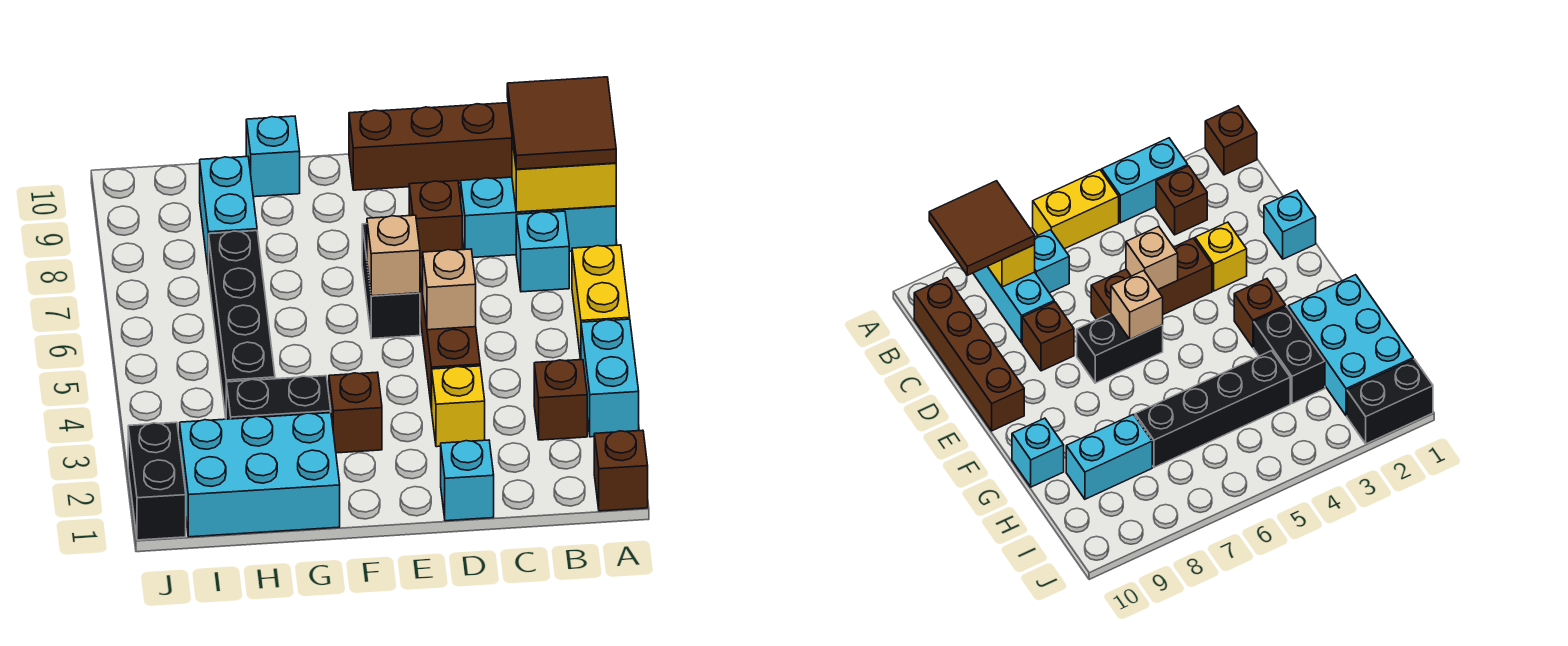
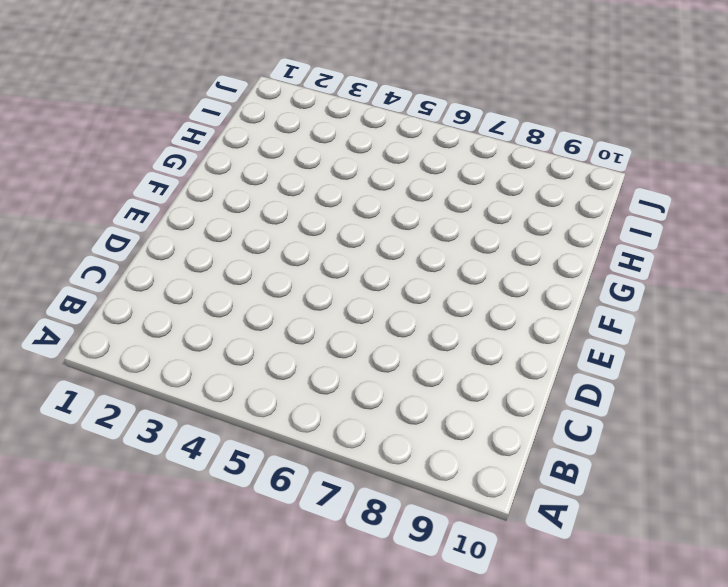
none -> brown 1x1 brick [594,430,648,511]
none -> cyan 1x2 brick [581,319,639,437]
none -> yellow 1x2 brick [572,245,630,360]

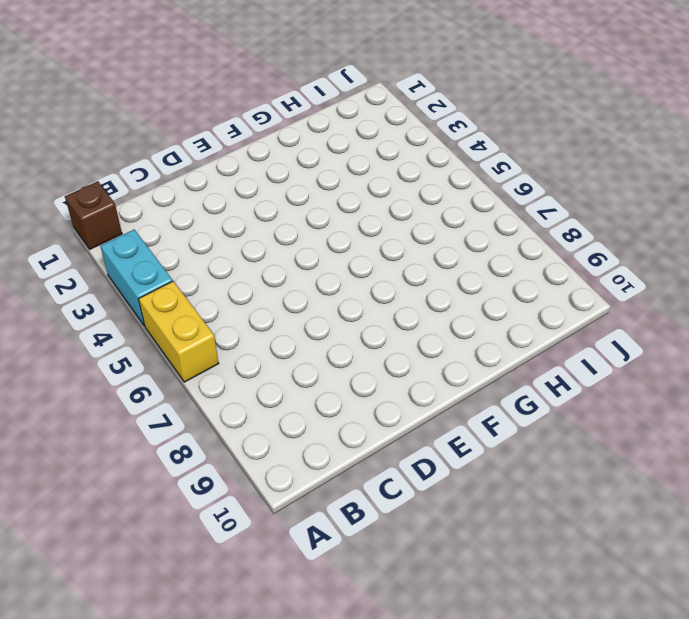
none -> cyan 1x3 brick [461,177,616,257]
none -> brown 1x1 brick [534,360,587,440]
none -> cyan 1x1 brick [516,211,569,292]

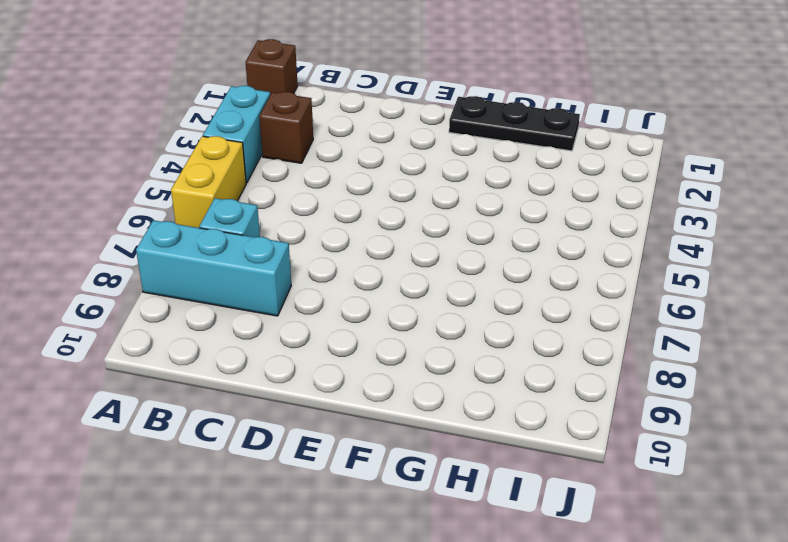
black 1x3 plate [449,96,580,151] -> cyan 2x3 brick [180,413,340,537]
none -> brown 1x4 brick [349,103,512,190]
none -> cyan 1x1 brick [441,440,494,521]
none -> yellow 1x1 brick [432,366,485,447]

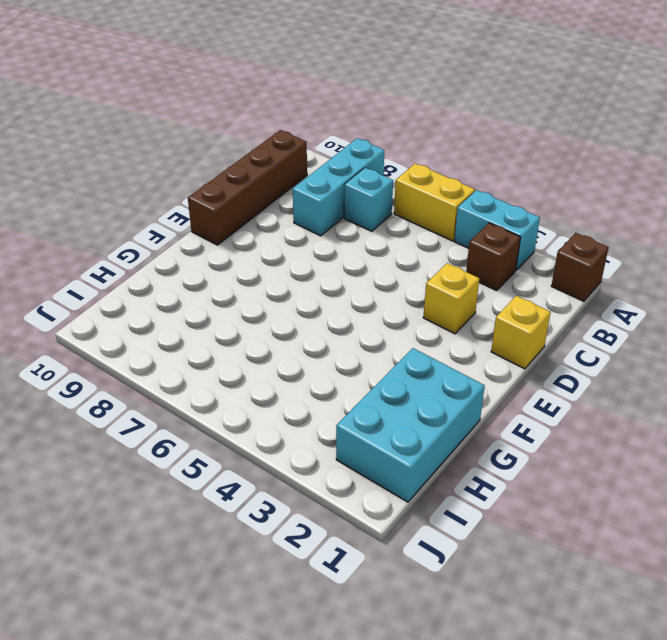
yellow 1x1 brick [491,296,551,369] -> cyan 1x1 brick [441,440,494,521]
none -> brown 1x3 brick [420,258,480,409]
none -> brown 1x1 brick [409,181,462,258]
none -> black 1x2 brick [362,224,420,339]

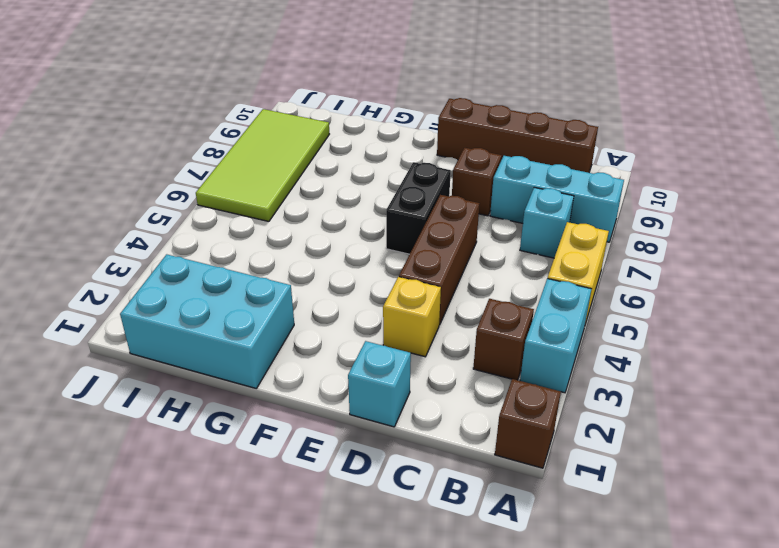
lime 2x4 tile [196,109,329,221] -> none
none -> brown 1x1 brick [329,372,382,453]
none -> black 1x2 brick [226,376,331,419]
none -> cyan 1x1 brick [246,116,300,197]

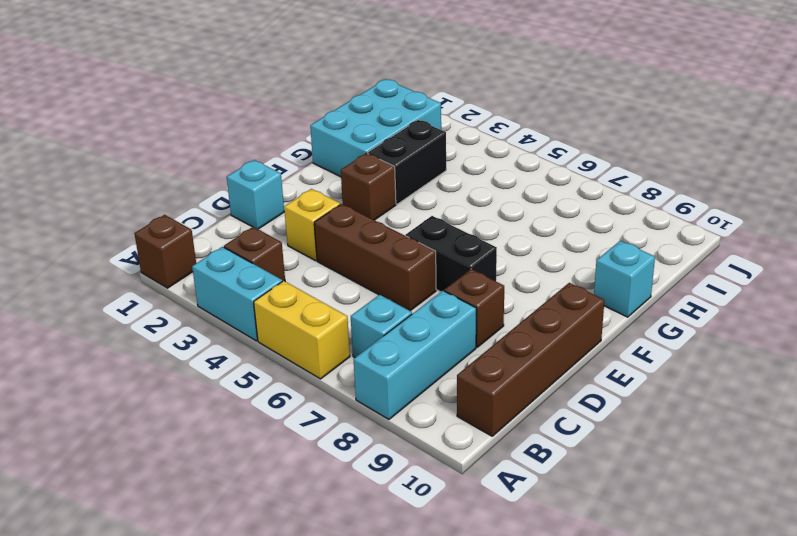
none -> black 1x4 brick [209,231,275,417]
none -> cyan 1x2 brick [200,157,257,274]
none -> black 1x2 brick [128,422,186,540]

